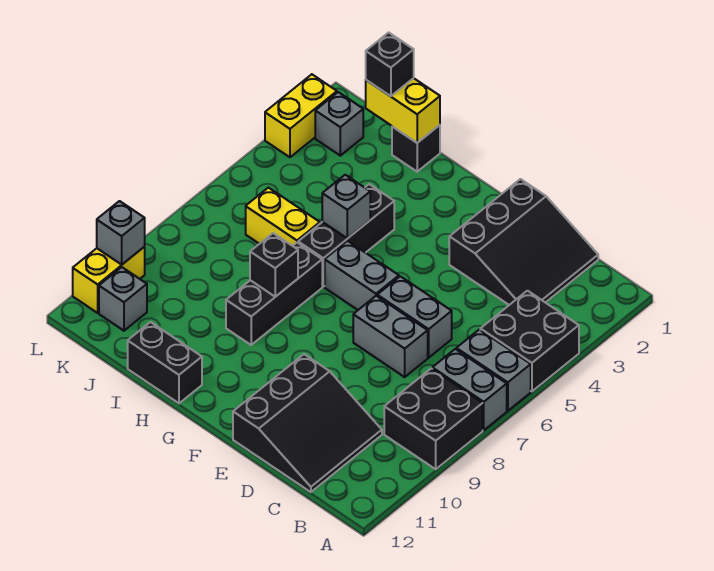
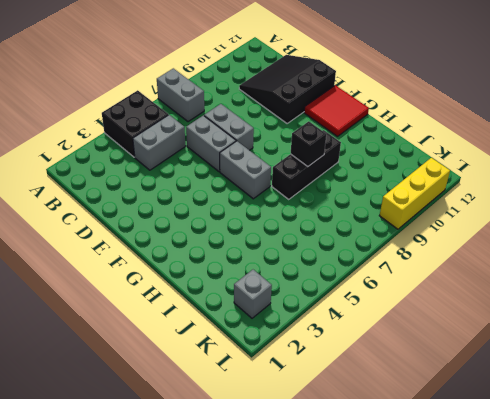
grey 1x2 brick [133,115,185,170] -> grey 1x2 brick turned to [456,330,531,411]
red 2x2 tile [304,85,369,136] -> none
yellow 1x3 brick [379,158,450,229] -> yellow 1x2 brick [73,247,145,313]
none -> black 2x2 brick [384,368,483,469]
none -> black 3x3 slope [449,179,598,305]
none -> black 1x3 brick [298,184,394,287]

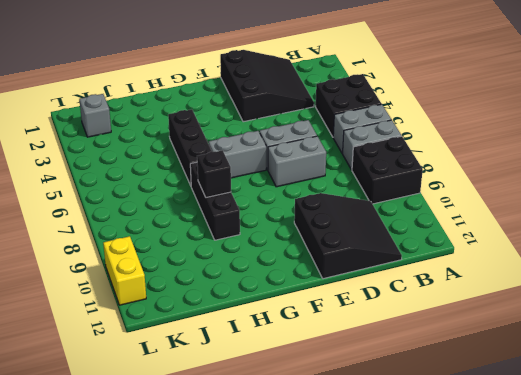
none -> black 1x2 brick [128,322,202,403]
none -> black 1x1 brick [392,125,440,172]
none -> yellow 1x2 brick [246,188,320,246]

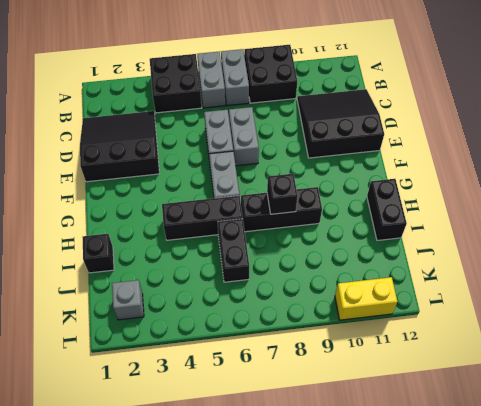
black 1x2 brick [218,219,249,282] -> yellow 1x2 brick [246,188,320,246]
none -> grey 1x1 brick [99,267,147,331]
none -> yellow 1x2 brick [265,74,337,157]
none -> grey 1x1 brick [322,175,370,238]

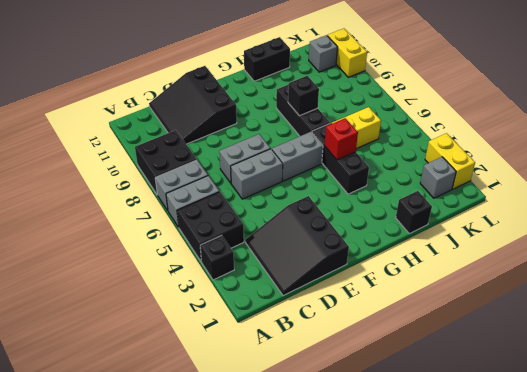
black 1x1 brick [200,235,234,280] -> black 1x1 brick moved to [366,33,414,96]
red 1x1 brick [325,118,358,160] -> grey 1x1 brick [322,175,370,238]
none -> yellow 1x2 brick [366,78,440,143]
none -> grey 1x1 brick [97,201,145,265]

